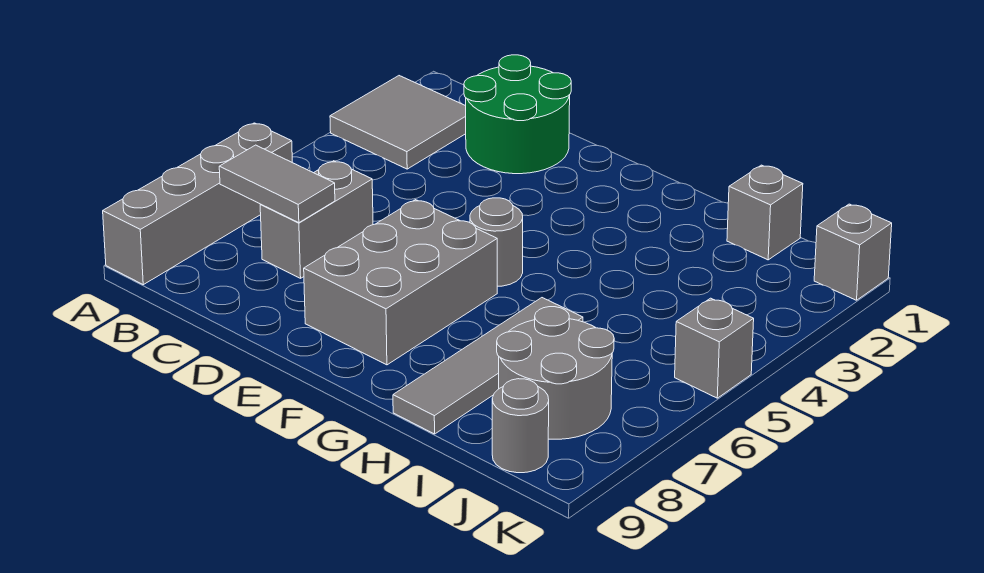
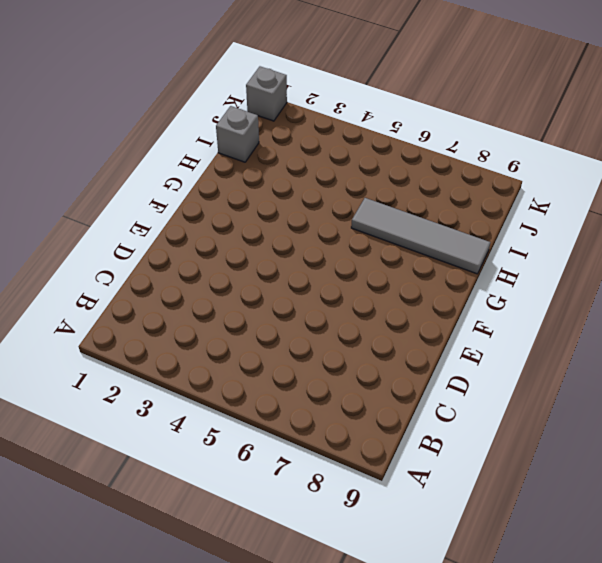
none -> grey 2x2 tile [330,76,466,169]
none -> grey 1x4 brick [103,123,292,285]
none -> green 2x2 round brick [464,55,571,174]

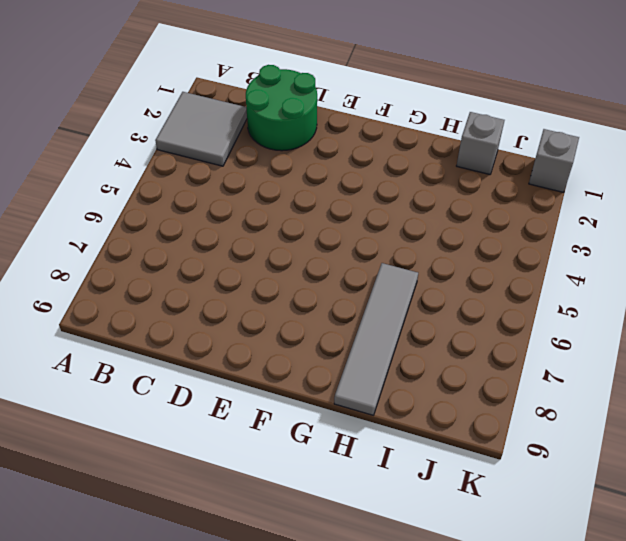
none -> grey 1x4 brick [103,123,292,285]
none -> grey 1x2 brick [260,161,373,278]
none -> grey 2x3 brick [304,200,497,365]

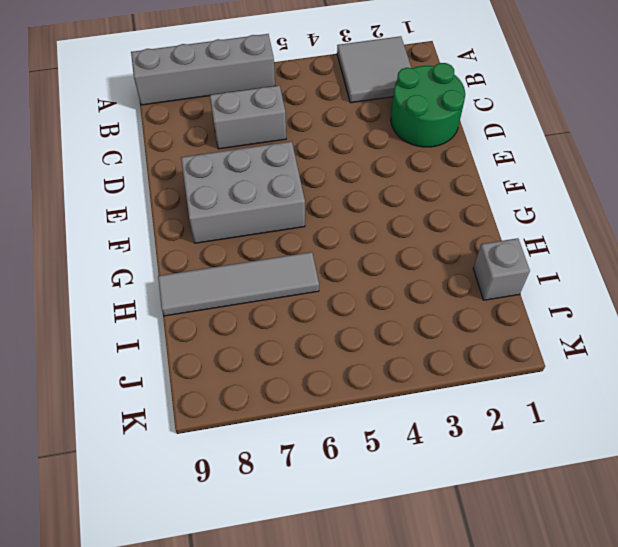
none -> grey 1x1 round brick [470,198,523,286]
none -> grey 2x2 round brick [497,307,614,439]
none -> grey 1x1 round brick [492,379,549,473]

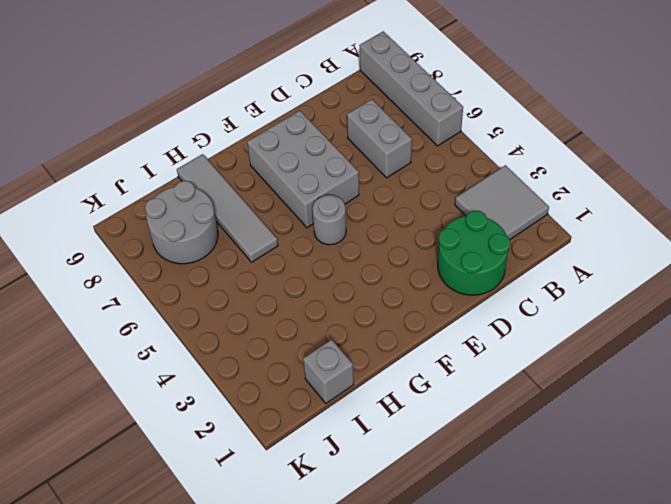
none -> grey 1x1 round brick [492,379,549,473]
none -> grey 1x1 brick [814,204,892,300]
none -> grey 1x1 brick [675,298,754,398]

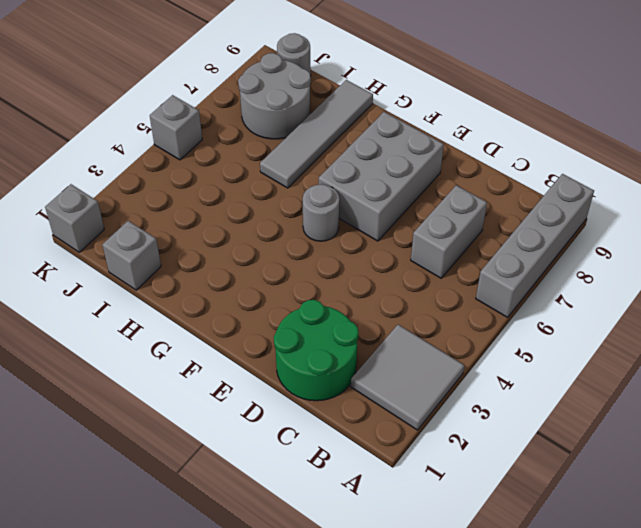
none -> grey 1x2 tile [219,145,335,223]

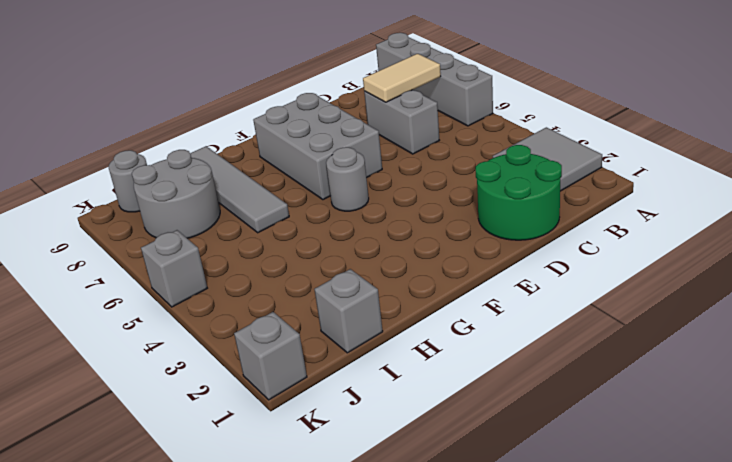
tan 1x2 tile [363,54,441,102] -> grey 1x2 tile [219,145,335,223]

